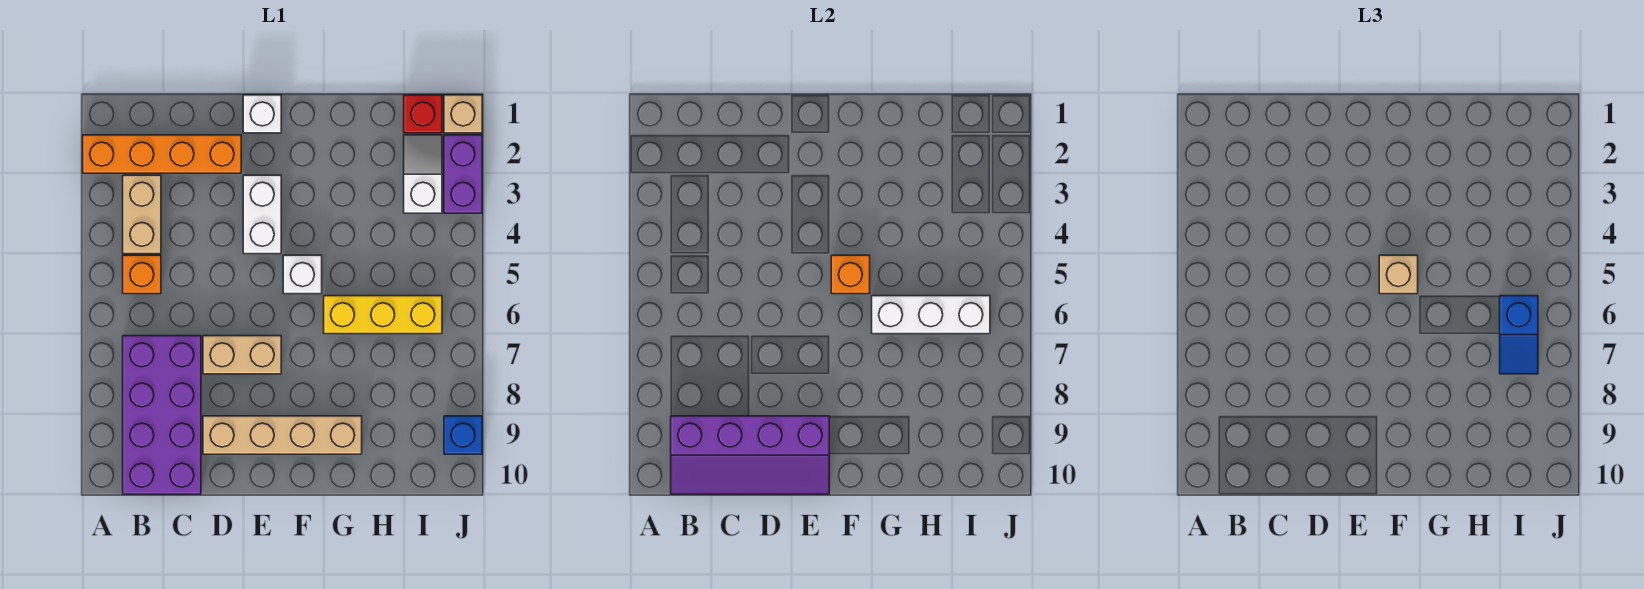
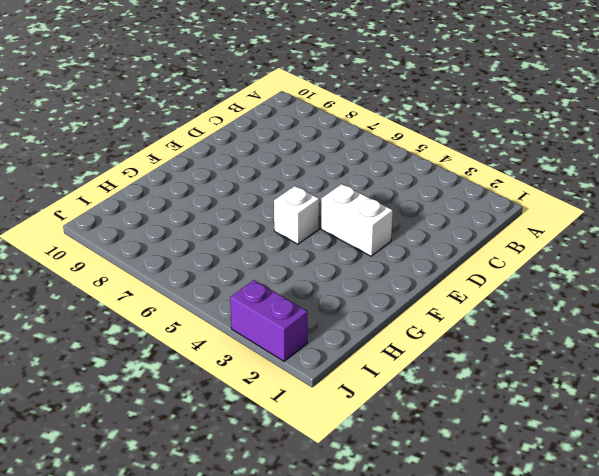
none -> orange 1x4 brick [83,135,241,173]
none -> tan 1x2 brick [123,175,161,254]
none -> orange 1x1 brick [123,255,161,294]

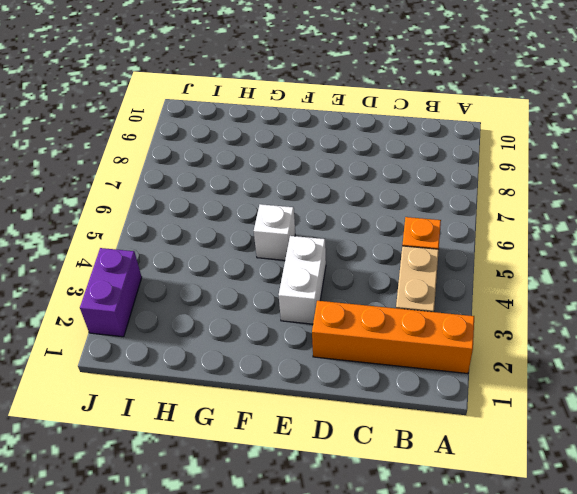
none -> purple 2x4 brick [123,336,201,494]
none -> tan 1x2 brick [203,336,281,374]
none -> tan 1x4 brick [203,416,362,454]

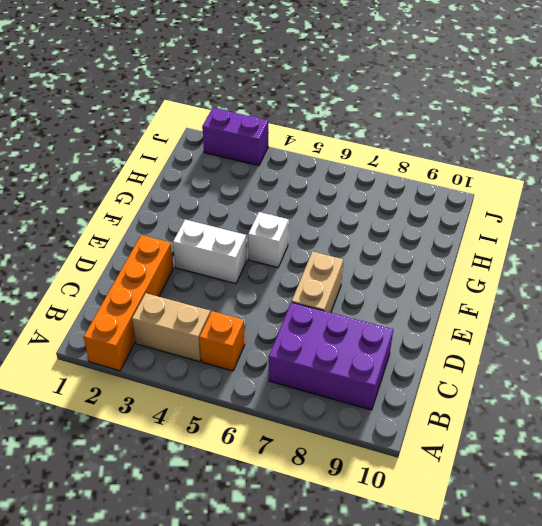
purple 2x3 brick [269,302,393,410] -> purple 2x4 brick [123,336,201,494]
none -> tan 1x4 brick [203,416,362,454]
none -> white 1x1 brick [243,95,281,133]
none -> yellow 1x3 brick [324,296,442,334]

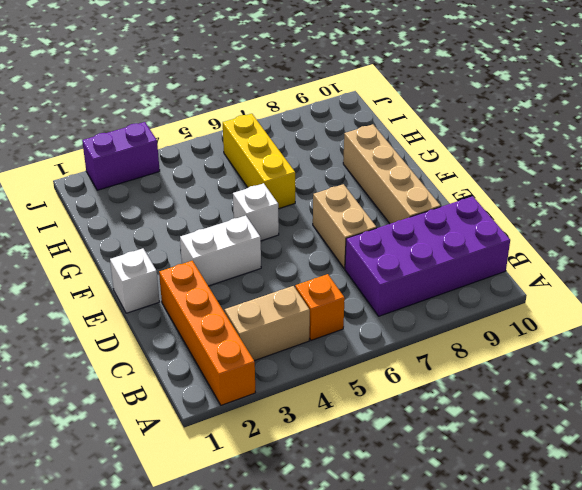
none -> red 1x1 brick [404,95,442,133]
none -> white 1x2 slope [404,135,442,213]
none -> tan 1x1 brick [444,95,482,133]

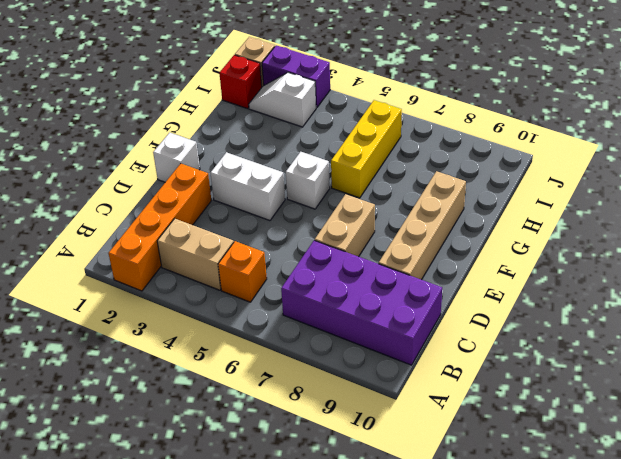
none -> blue 1x1 brick [444,416,482,454]
none -> purple 2x4 slope [671,416,829,494]
none -> orange 1x1 brick [831,255,870,294]

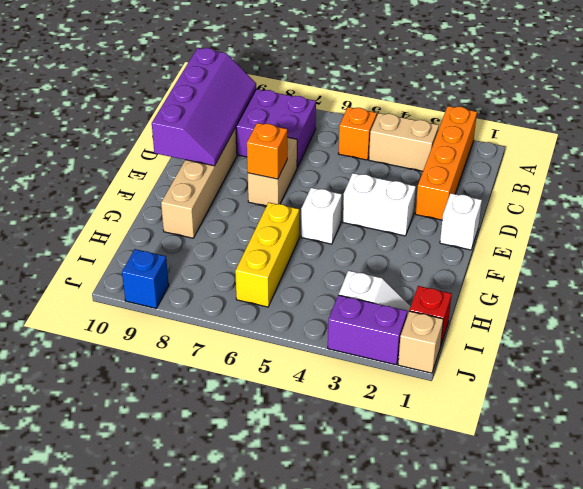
purple 2x4 slope [152,48,256,166] -> purple 2x4 slope turned to [671,416,829,494]
orange 1x1 brick [247,123,287,179] -> orange 1x1 brick moved to [831,255,870,294]
none -> white 1x3 brick [872,296,990,334]
none -> tan 1x1 brick [1379,255,1418,294]
none -> blue 1x2 slope [1500,296,1538,374]

